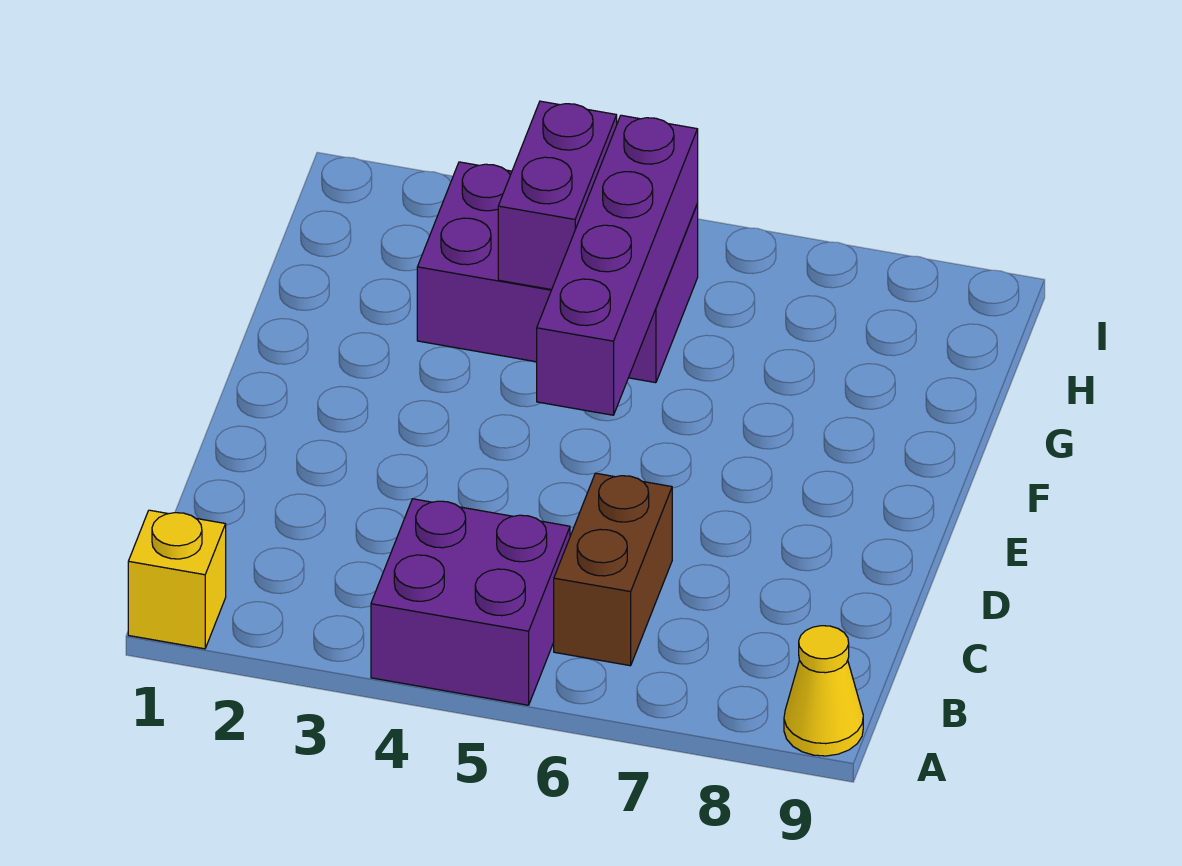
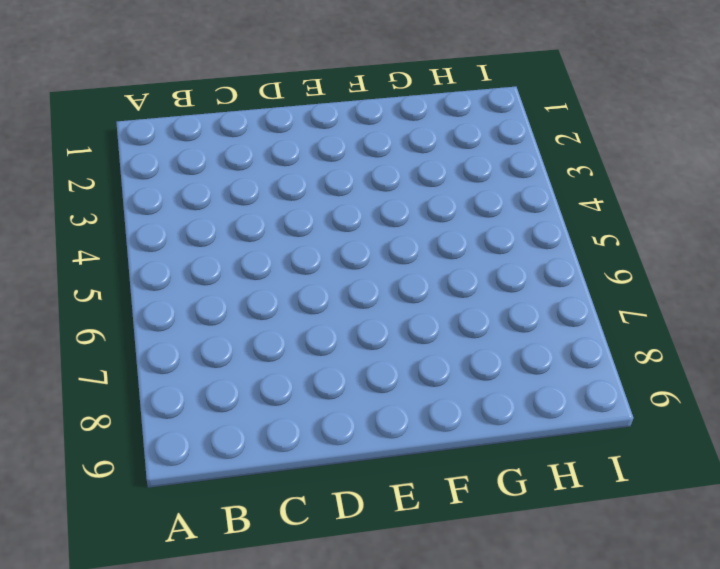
none -> yellow 1x1 brick [128,510,226,649]
none -> purple 2x2 brick [371,499,570,705]

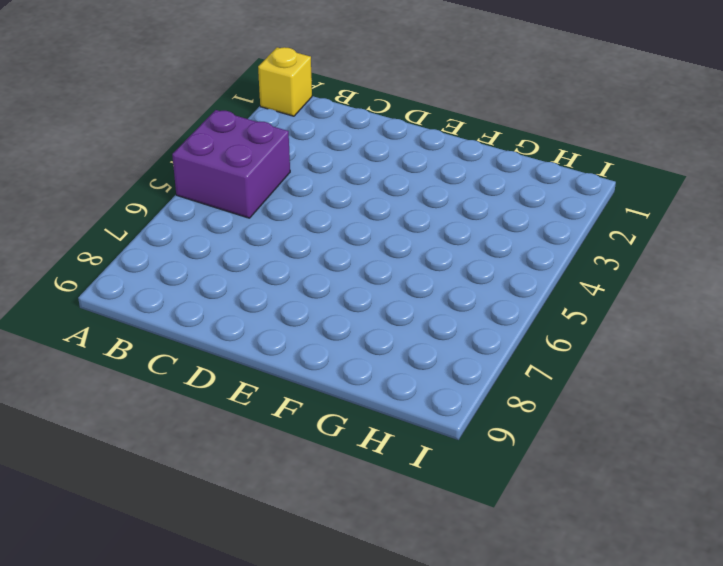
none -> yellow 1x1 cone [784,626,863,756]
none -> brown 1x2 brick [554,473,672,666]

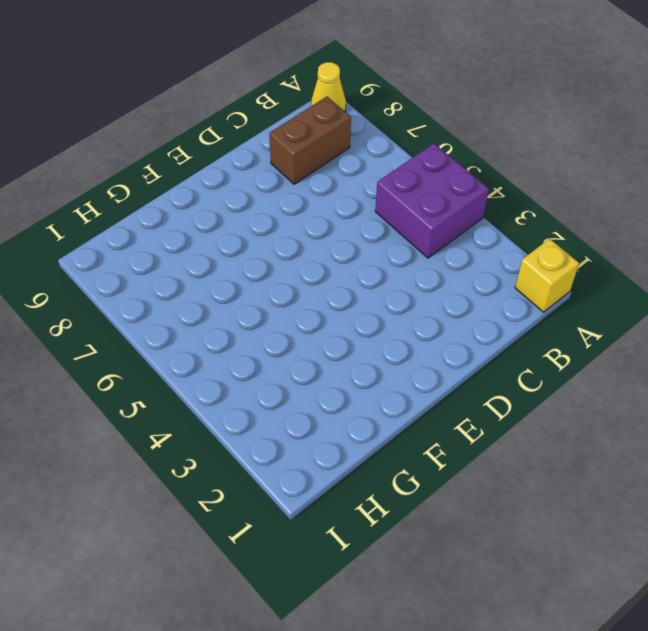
brown 1x2 brick [269,97,351,184] -> brown 1x2 brick moved to [554,473,672,666]
none -> purple 2x3 brick [417,162,698,383]
none -> purple 1x4 brick [537,115,698,415]

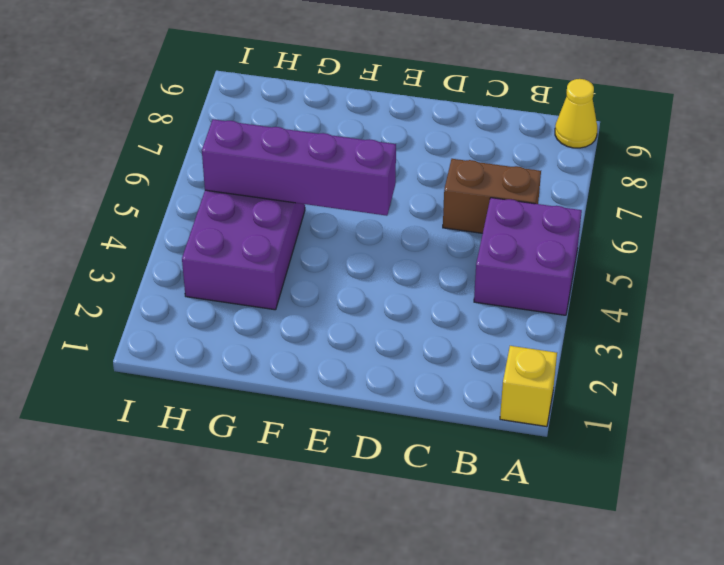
none -> purple 1x2 brick [498,101,617,290]

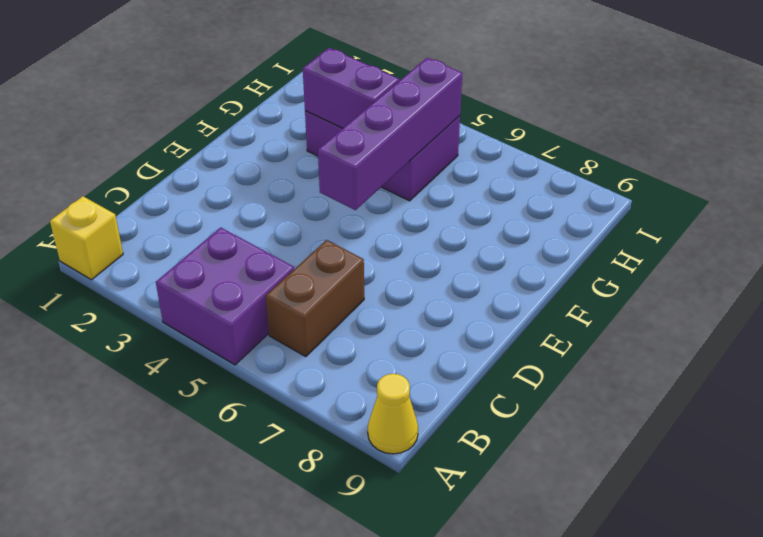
purple 1x2 brick [303,48,399,128] -> purple 1x2 brick turned to [498,101,617,290]

